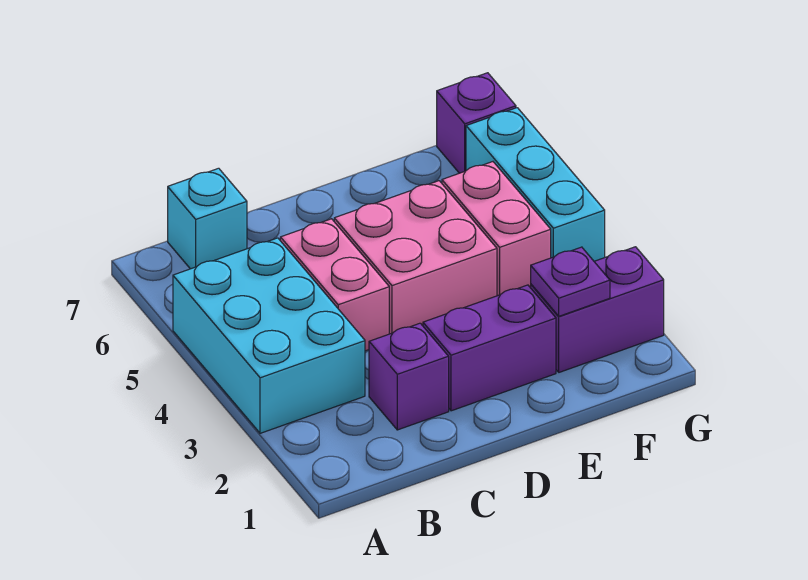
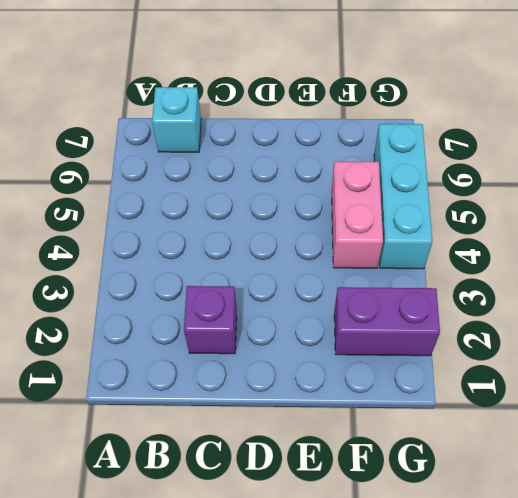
none -> cyan 2x3 brick [173,238,365,433]
none -> pink 1x2 brick [280,219,389,351]

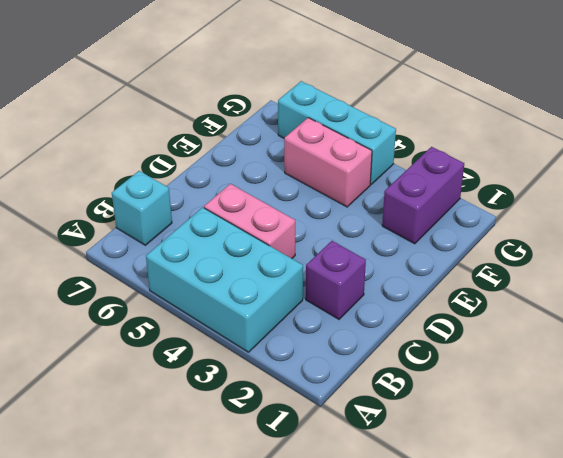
none -> purple 1x2 brick [423,285,556,411]
none -> pink 2x2 brick [334,181,497,334]

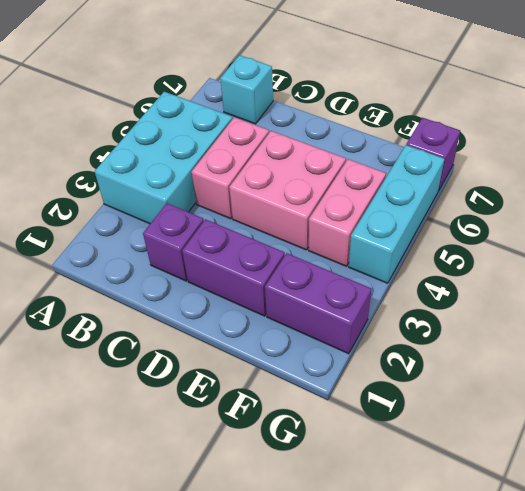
none -> purple 1x1 plate [531,247,610,316]

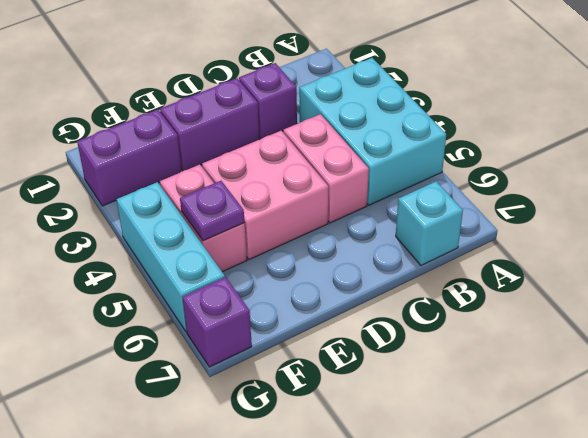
purple 1x1 plate [180,181,244,241] -> purple 1x1 plate moved to [531,247,610,316]

